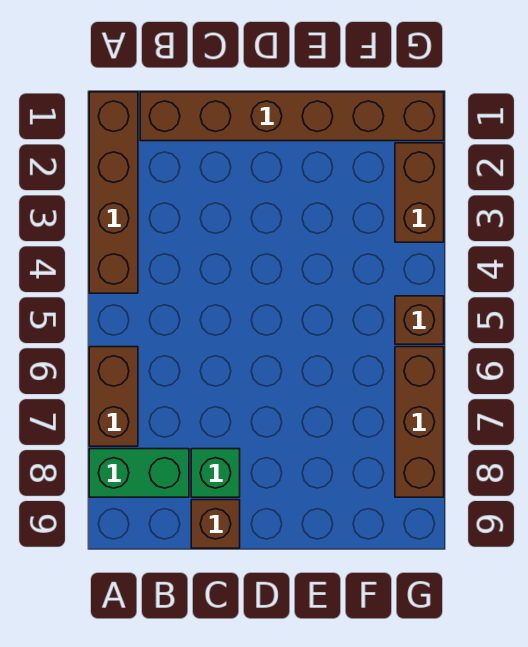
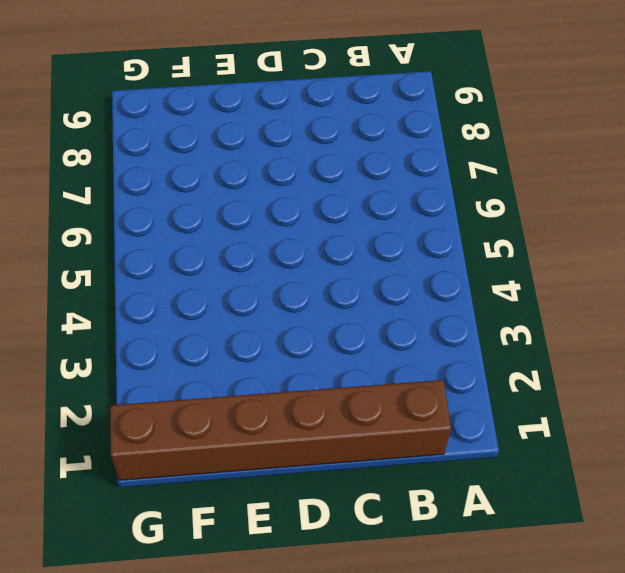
none -> brown 1x4 brick [89,92,138,293]
none -> brown 1x2 brick [89,347,138,446]

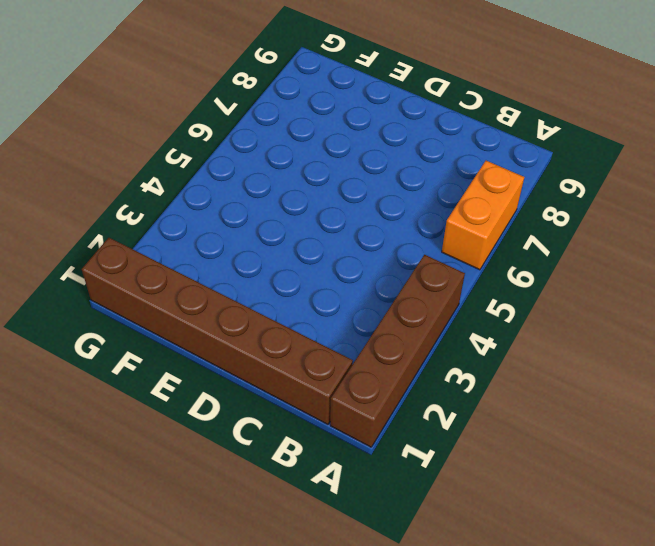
orange 1x2 brick [442,161,524,270] -> brown 1x2 brick [89,347,138,446]
none -> green 1x2 brick [89,449,189,497]
none -> green 1x1 brick [191,449,240,497]

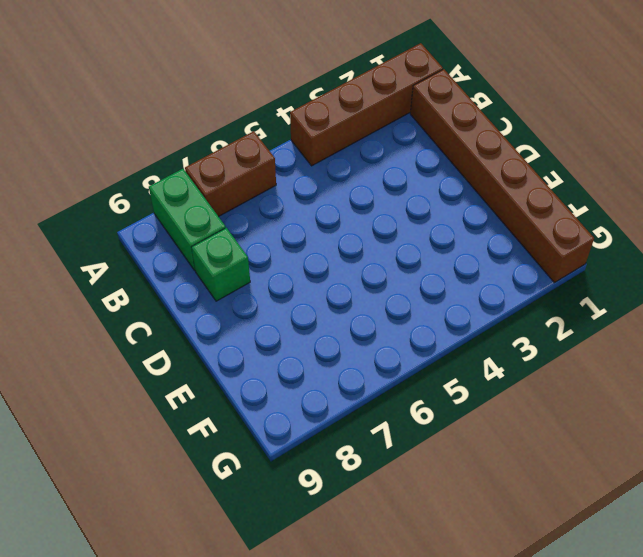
none -> brown 1x1 brick [191,500,240,548]
none -> brown 1x2 brick [395,143,444,242]

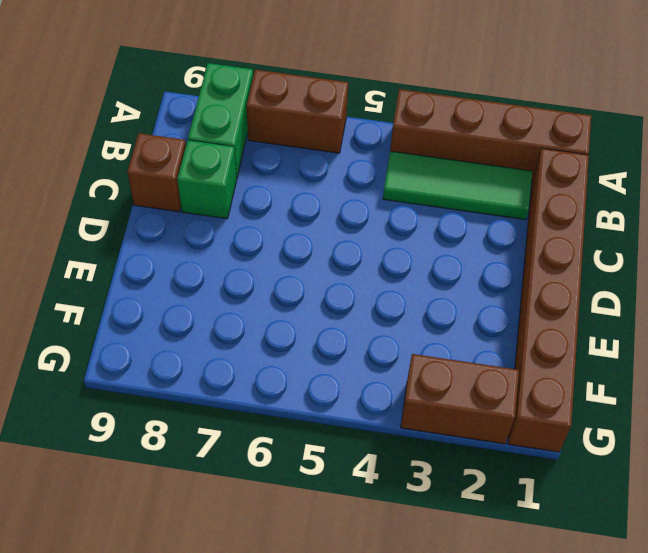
green 1x3 tile [383,151,532,220] -> none
none -> brown 1x1 brick [395,296,444,344]
none -> brown 1x3 brick [395,347,444,497]

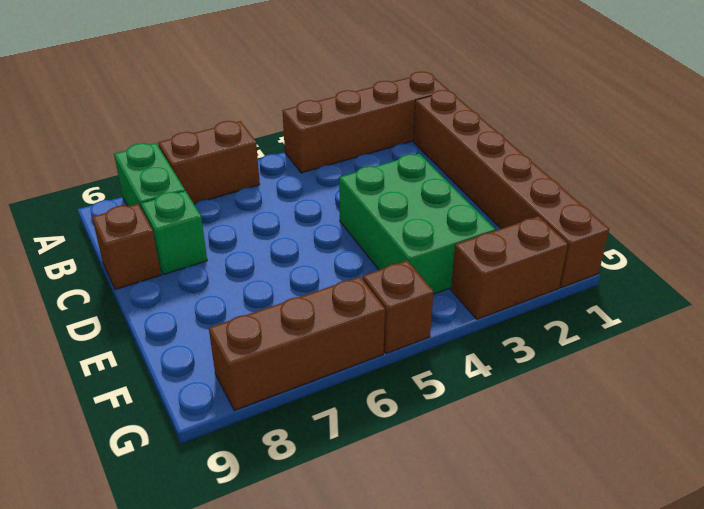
green 2x3 brick [339,154,495,294] -> none

